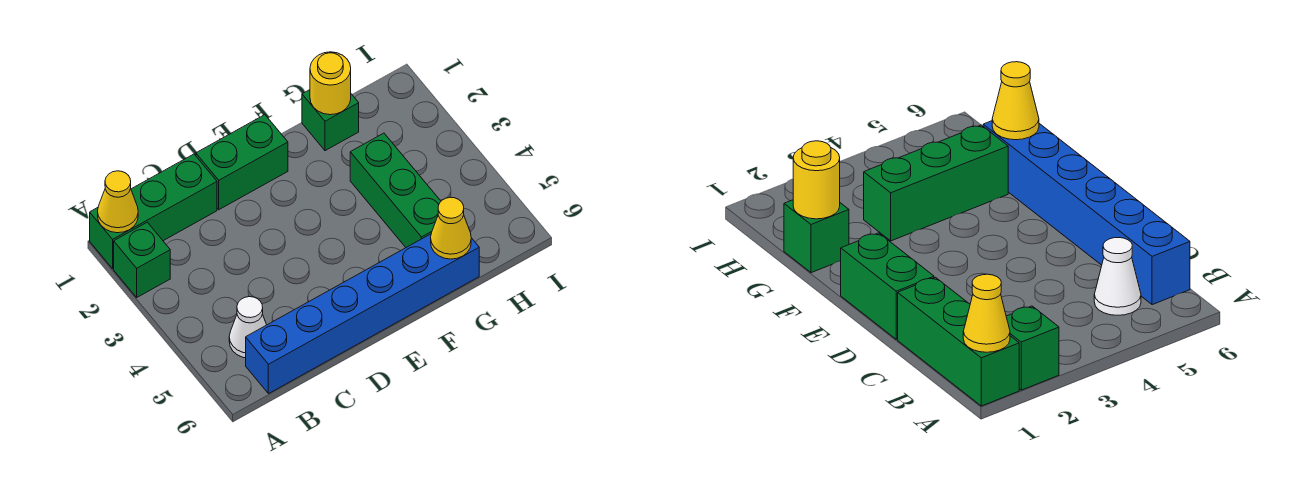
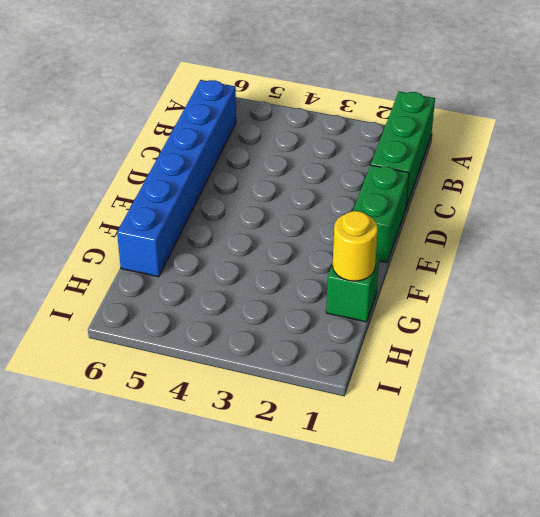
none -> green 1x1 brick [114,222,170,297]
none -> white 1x1 cone [229,297,266,358]

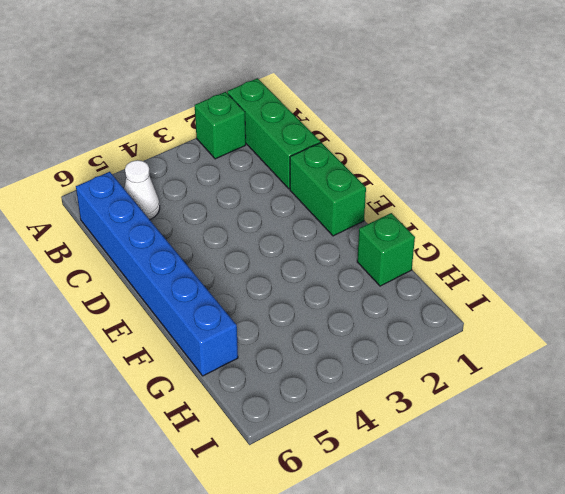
none -> green 1x3 brick [350,133,441,247]
none -> yellow 1x1 cone [98,171,138,233]

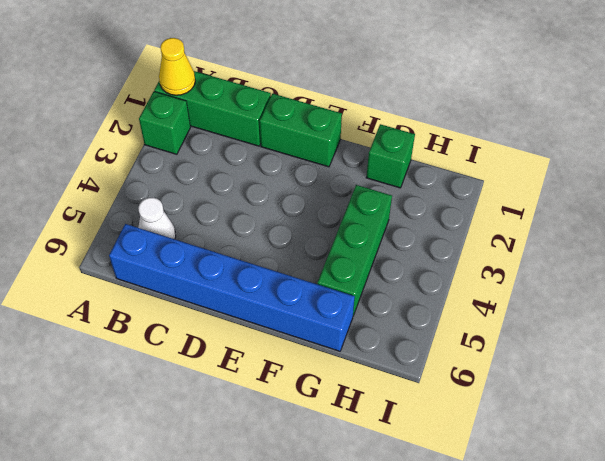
none -> yellow 1x1 round brick [310,52,351,115]
none -> yellow 1x1 cone [431,197,471,259]

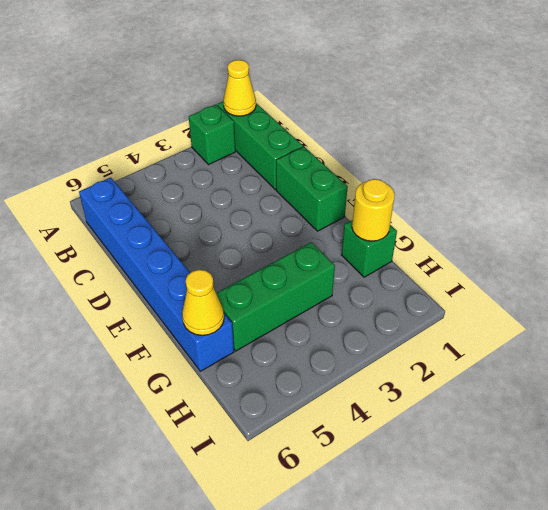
none -> white 1x1 cone [229,297,266,358]

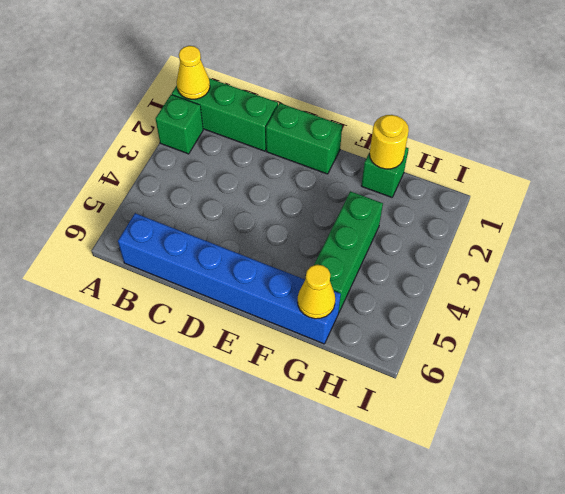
none -> white 1x1 cone [229,297,266,358]

